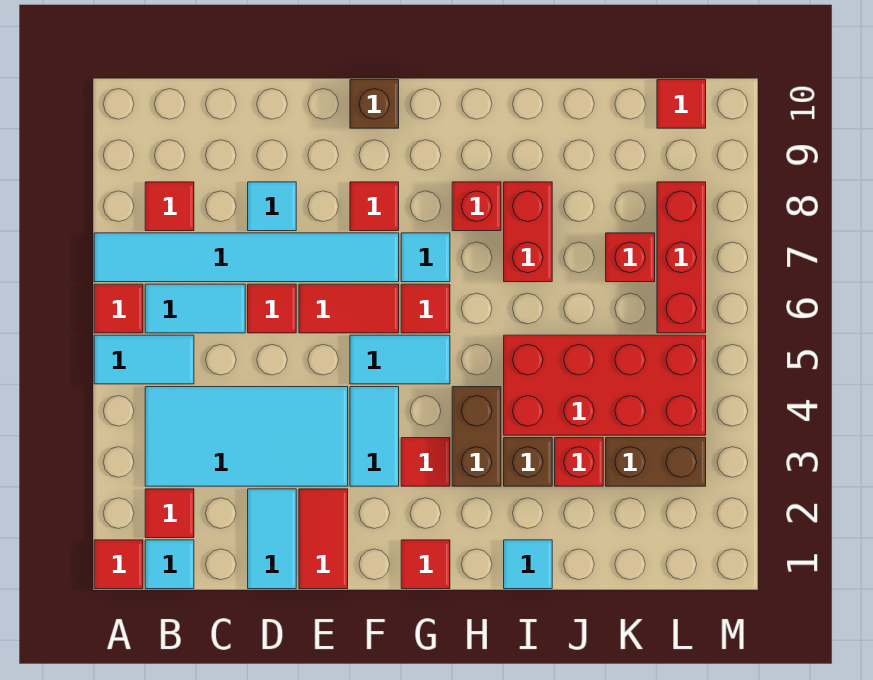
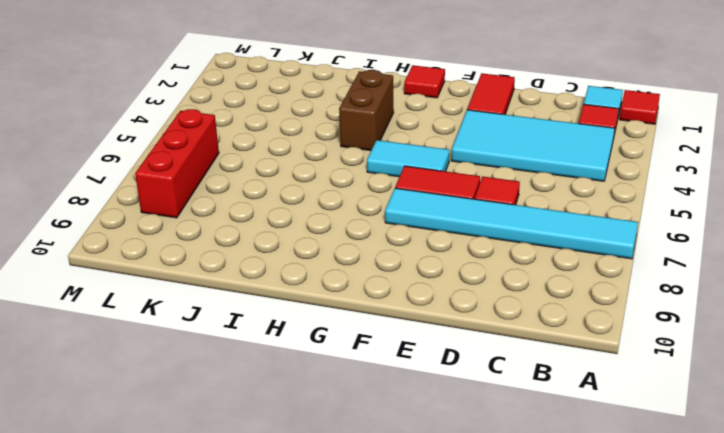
none -> cyan 1x2 tile [94,335,194,384]
none -> red 1x1 tile [94,284,143,333]
none -> cyan 1x2 tile [145,284,245,333]
none -> red 1x1 tile [145,182,194,231]

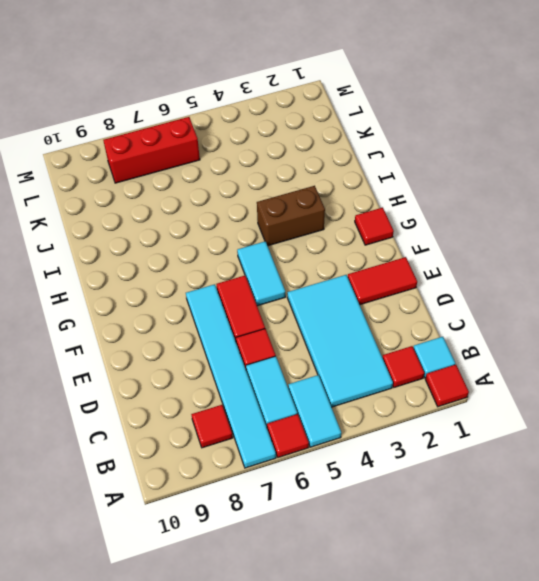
none -> cyan 1x2 tile [248,489,296,589]
none -> cyan 1x1 tile [248,182,296,231]
none -> cyan 1x2 tile [350,387,399,486]
none -> red 1x1 tile [350,182,399,231]

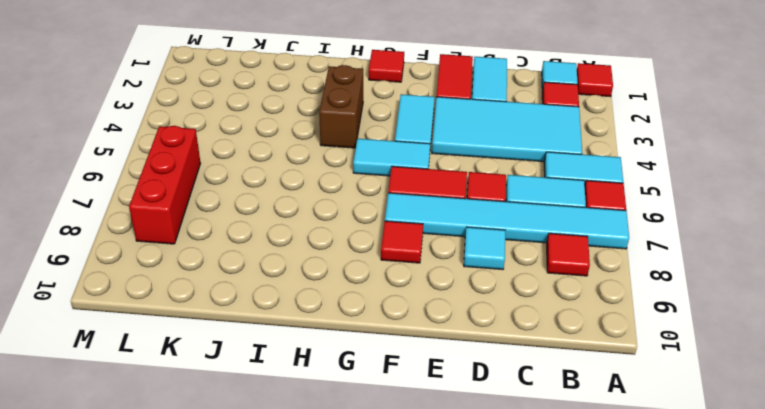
none -> brown 1x1 brick [350,80,399,128]
none -> red 1x1 tile [401,438,450,486]
none -> red 1x1 tile [401,284,450,333]
none -> cyan 1x1 tile [401,233,450,282]

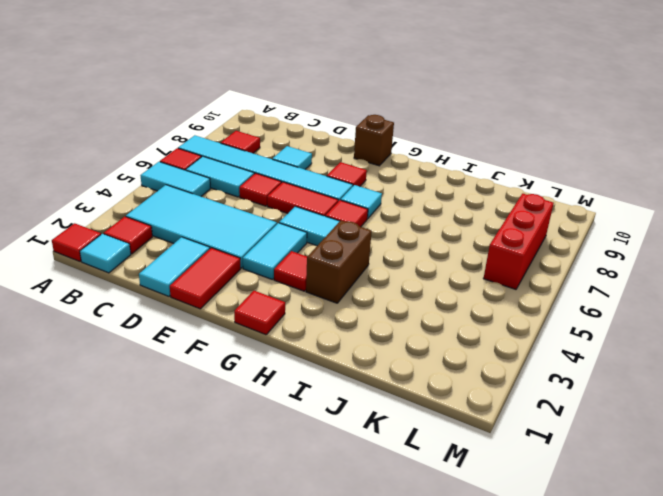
none -> red 1x1 brick [452,182,501,231]
none -> cyan 1x1 tile [504,540,552,589]
none -> brown 1x1 brick [504,438,552,486]
none -> red 2x4 brick [504,335,706,435]

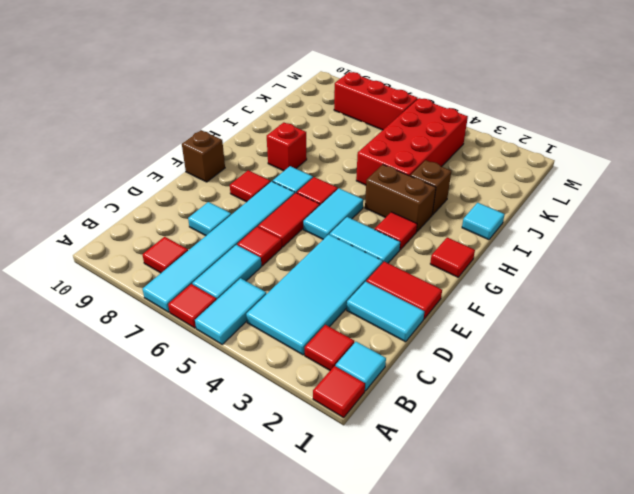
none -> red 1x2 brick [504,182,552,282]
none -> red 1x1 brick [555,438,603,486]
none -> brown 1x2 brick [606,438,706,486]
none -> red 1x1 brick [606,233,655,282]

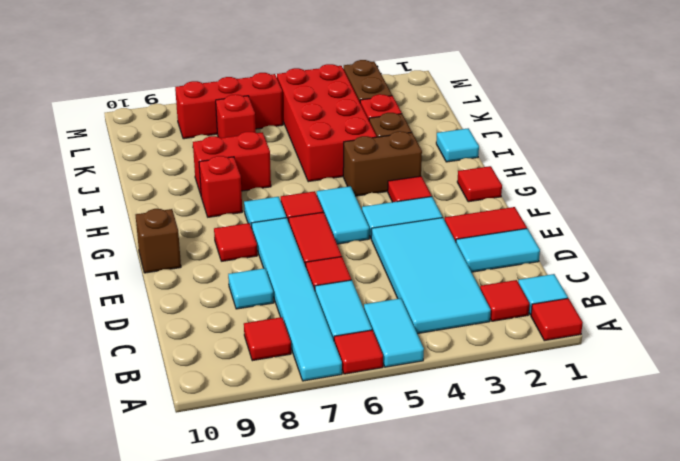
none -> red 1x1 tile [657,80,706,128]

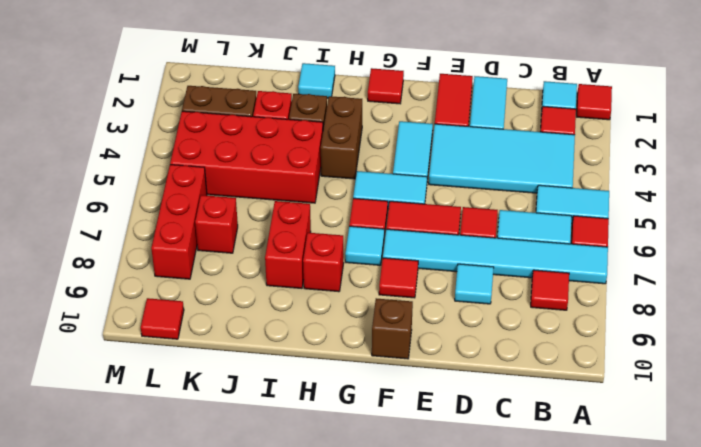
none -> red 1x1 tile [401,438,450,486]

